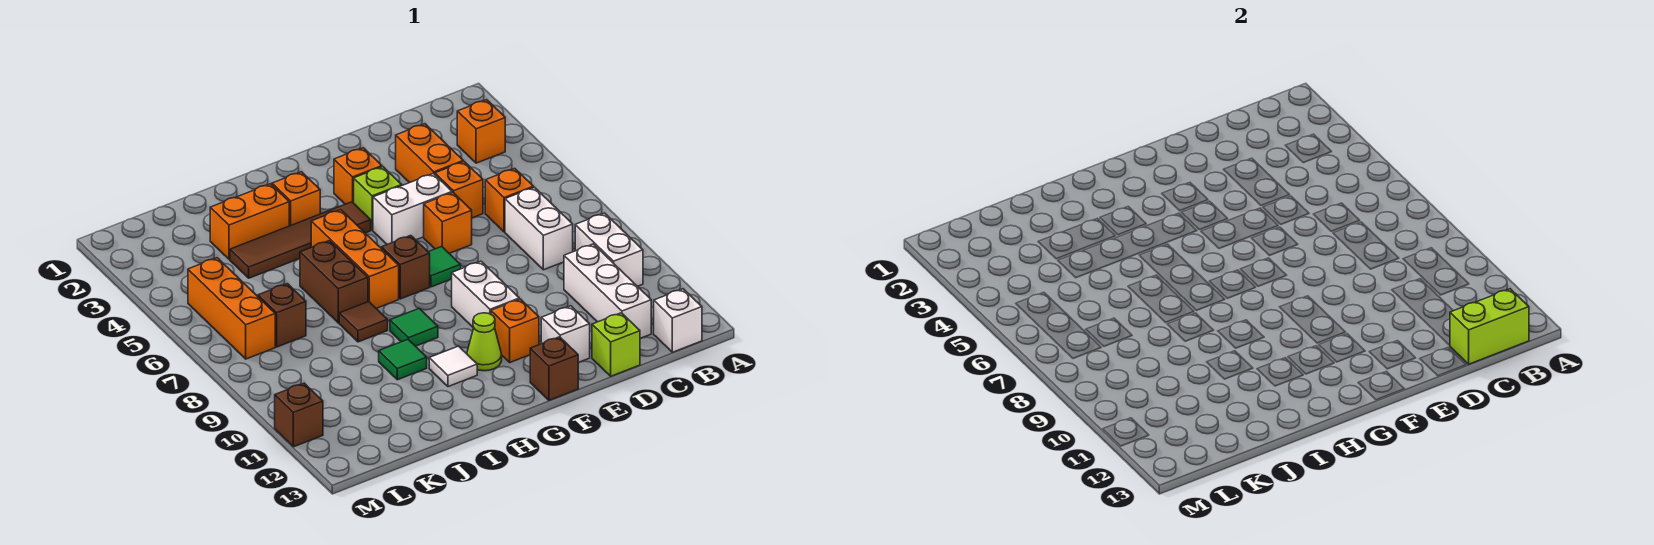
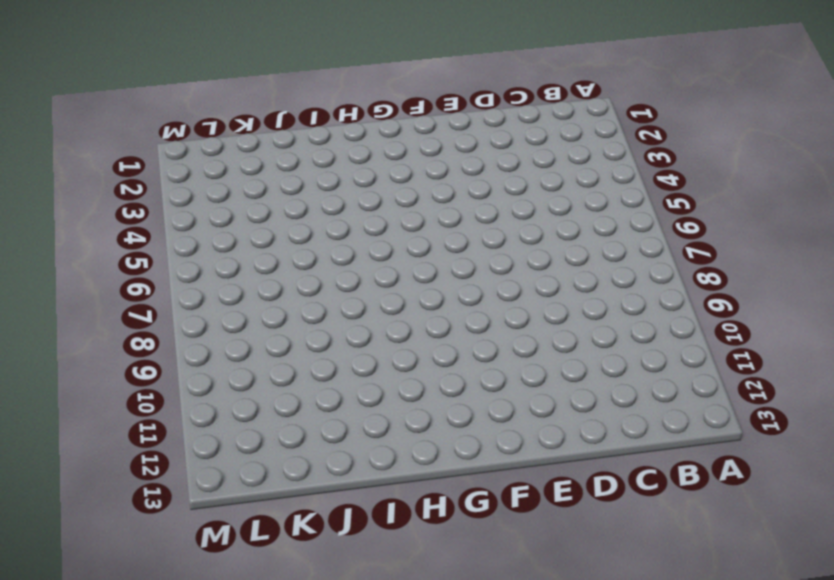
none -> orange 1x1 brick [457,100,505,163]
none -> white 1x2 brick [575,213,643,286]
none -> white 1x1 brick [654,289,702,352]
none -> orange 1x1 brick [485,168,534,232]

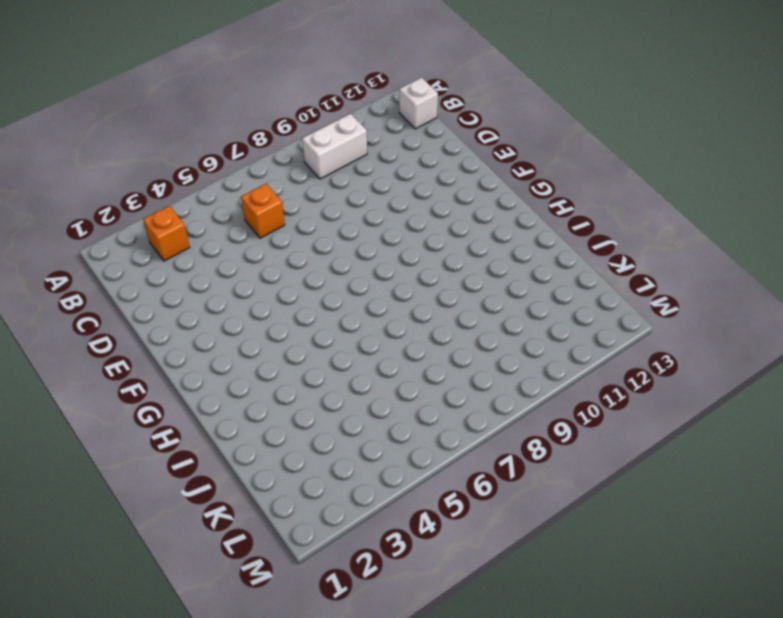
none -> white 1x2 brick [505,187,573,270]
none -> white 1x3 brick [564,244,651,338]
none -> orange 1x2 brick [396,124,463,183]
none -> orange 1x1 brick [435,162,483,218]

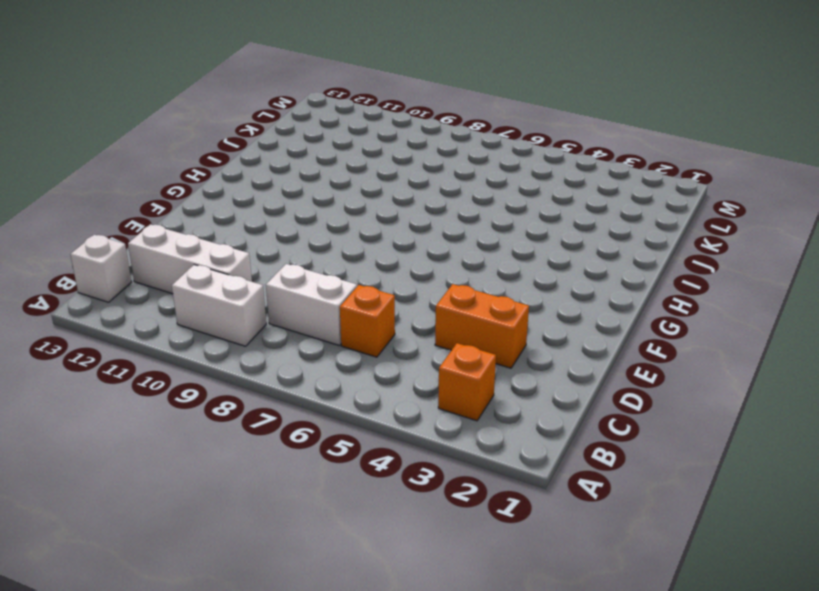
none -> orange 1x1 brick [435,162,483,218]
none -> lime 1x1 brick [592,313,640,376]
none -> white 1x2 brick [373,174,452,244]
none -> orange 1x1 brick [424,193,472,254]

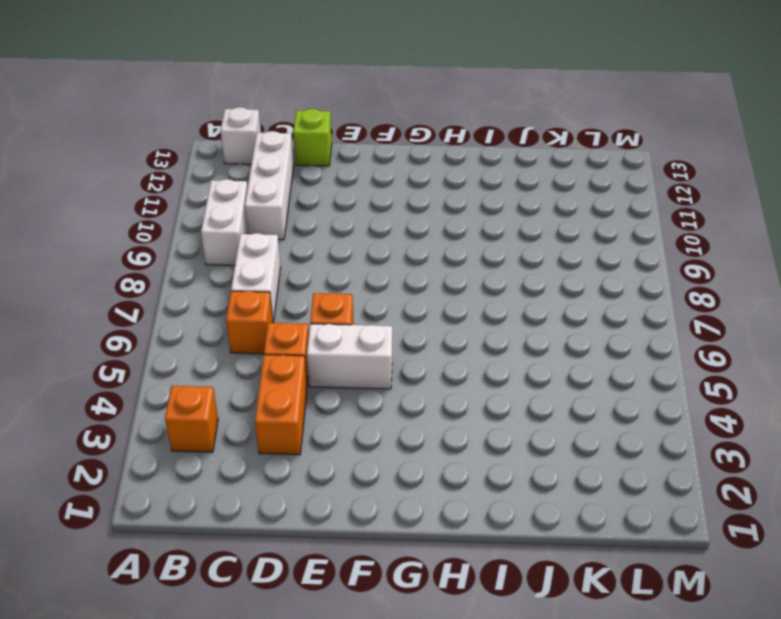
none -> white 1x1 brick [541,306,590,363]
none -> orange 1x1 brick [334,148,382,204]
none -> lime 1x1 brick [354,167,402,230]
none -> green 1x1 tile [429,247,461,287]

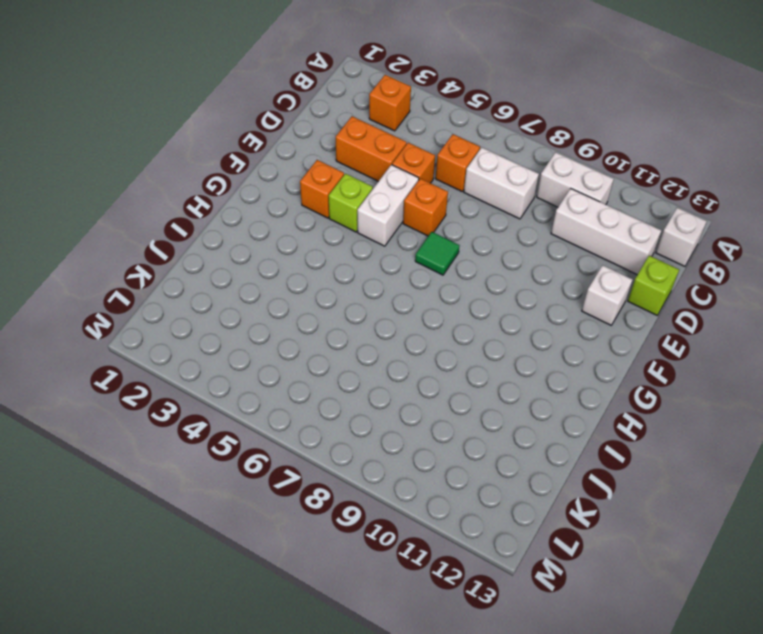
none -> white 1x2 brick [451,261,519,328]
none -> orange 1x1 brick [491,299,539,362]
none -> brown 1x1 brick [530,337,578,400]
none -> brown 1x4 tile [230,202,371,278]

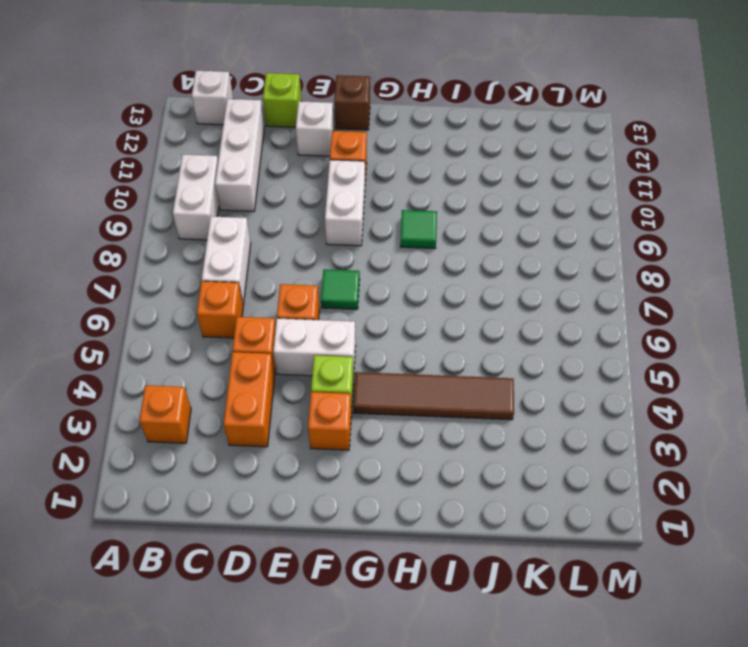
none -> brown 1x1 brick [382,235,430,299]
none -> lime 1x1 cone [467,313,502,371]
none -> orange 1x1 brick [272,172,320,226]
none -> orange 1x3 brick [311,210,399,309]

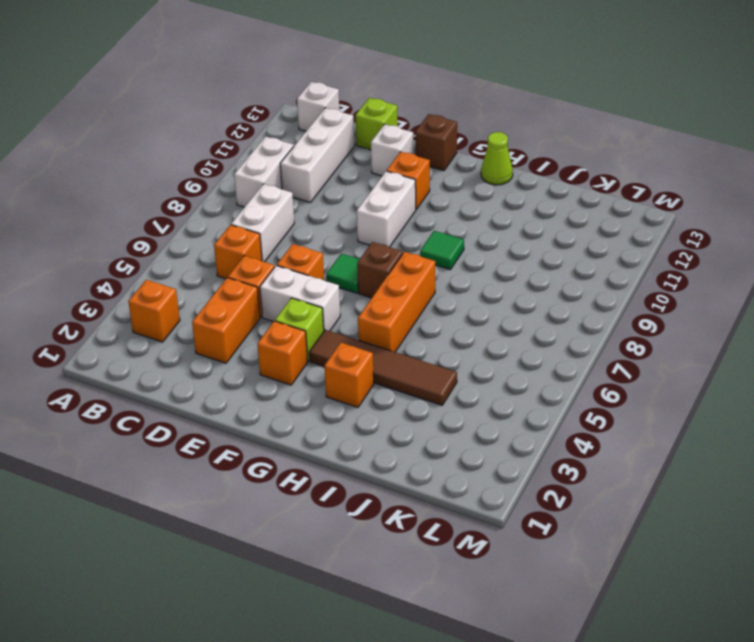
lime 1x1 cone [481,132,513,185] -> lime 1x1 cone moved to [467,313,502,371]
none -> white 1x1 tile [429,346,477,387]
none -> orange 1x2 brick [210,184,289,259]
none -> brown 1x2 brick [300,241,368,323]
none -> brown 1x1 tile [339,302,388,342]

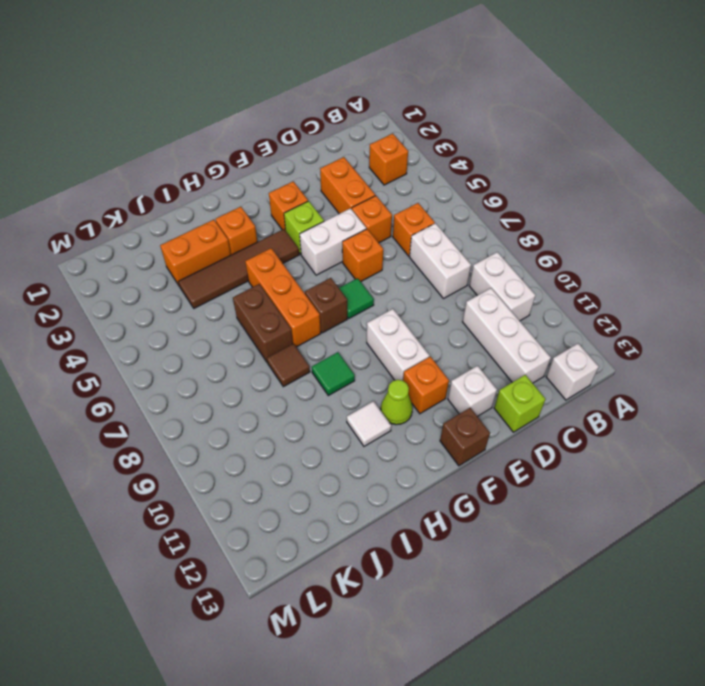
none -> green 1x1 tile [379,339,427,380]
none -> brown 1x1 brick [258,284,306,347]
none -> orange 1x3 brick [188,258,275,359]
none -> brown 1x1 brick [275,383,323,447]

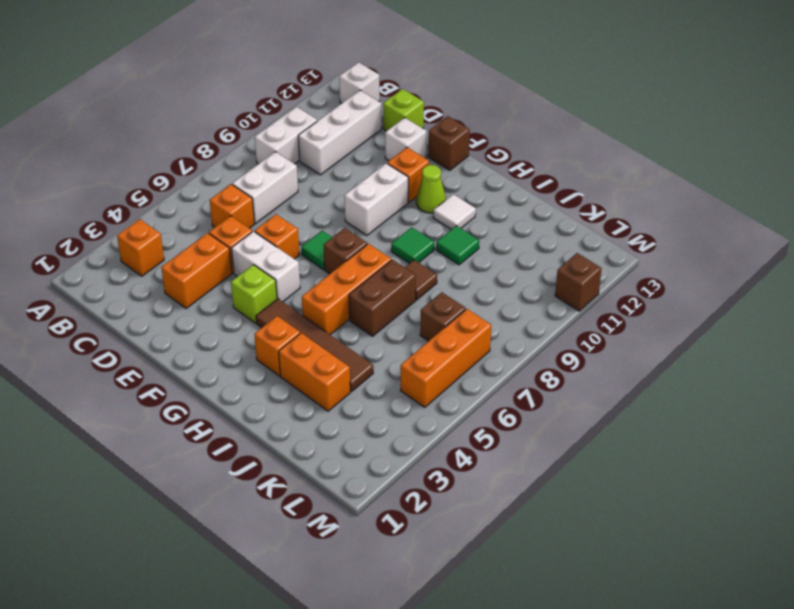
none -> orange 1x1 brick [334,148,382,204]
none -> lime 1x2 brick [1450,289,1529,364]

